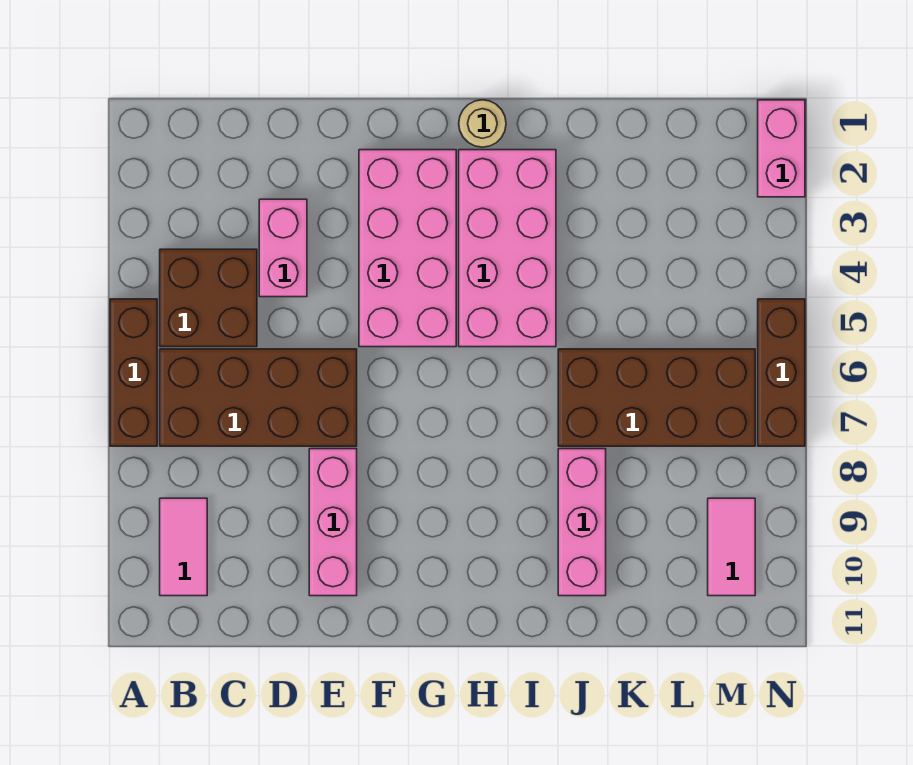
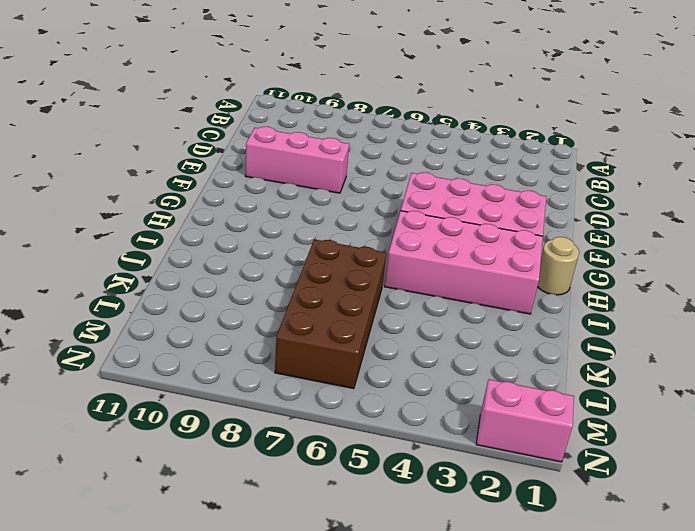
none -> brown 1x3 brick [110,299,157,446]
none -> brown 2x2 brick [160,249,257,347]
none -> brown 2x4 brick [160,349,357,446]

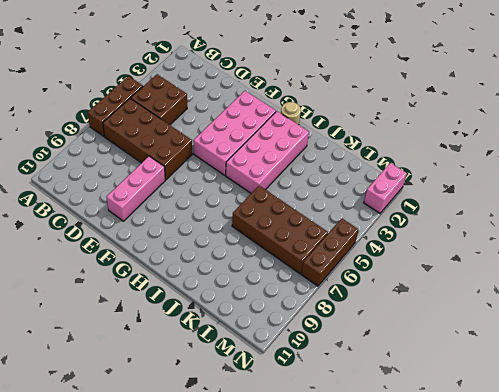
none -> pink 1x2 tile [160,498,207,596]
none -> pink 1x2 brick [259,199,307,297]
none -> pink 1x3 brick [558,449,606,596]

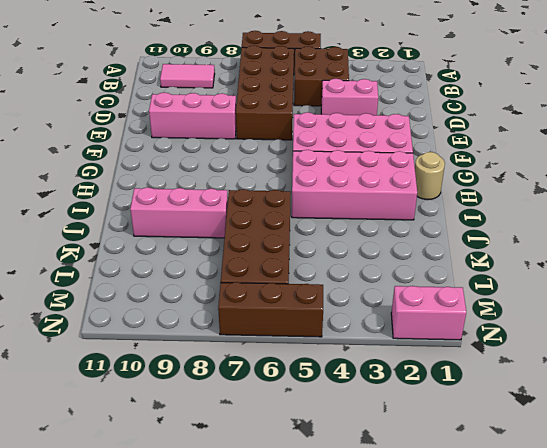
none -> pink 1x2 tile [708,498,755,596]

